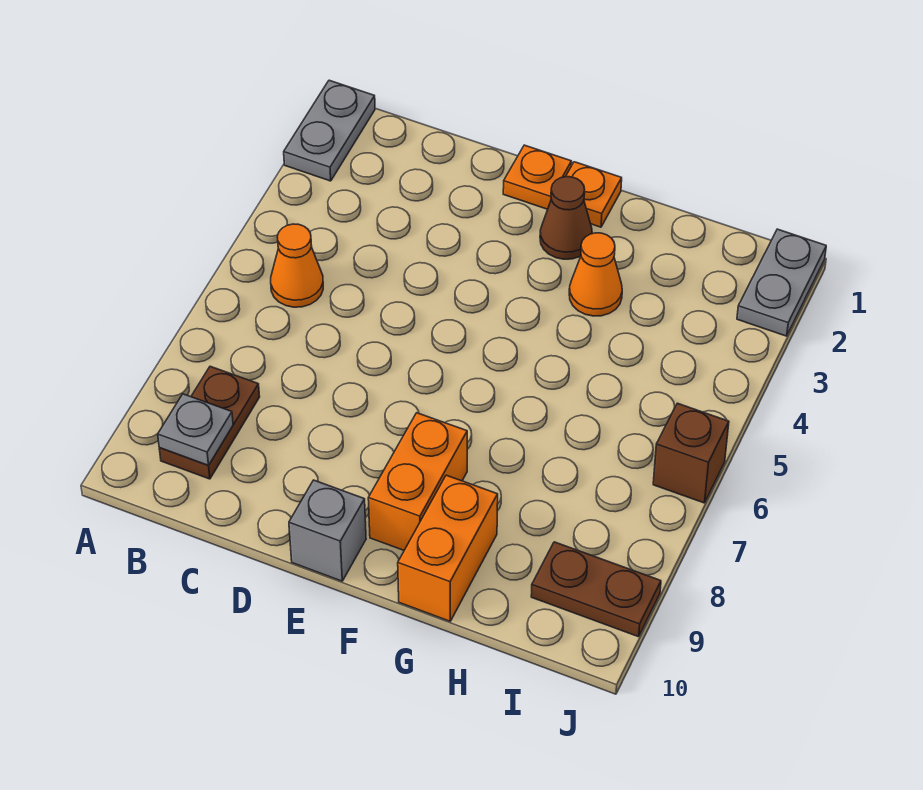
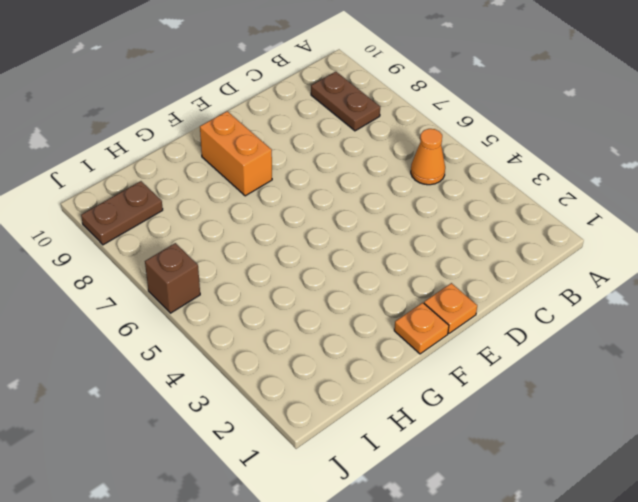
none -> grey 1x2 plate [284,80,375,181]
none -> grey 1x1 brick [289,480,366,581]
none -> brown 1x1 cone [540,177,592,259]

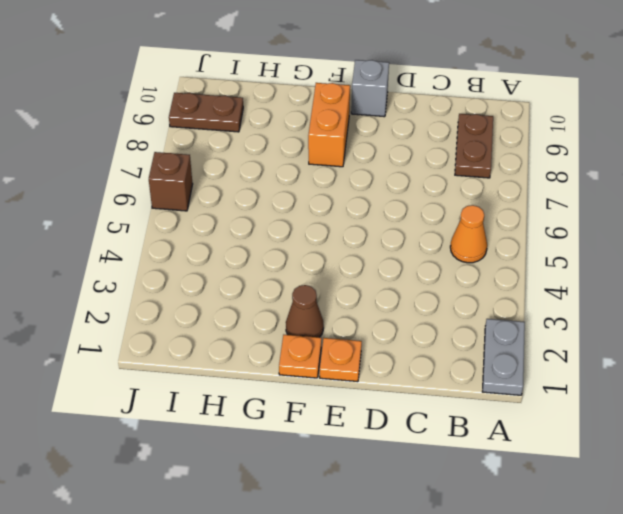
none -> orange 1x1 cone [569,233,622,316]
none -> orange 1x2 brick [398,475,498,621]
none -> grey 1x2 plate [737,229,826,336]

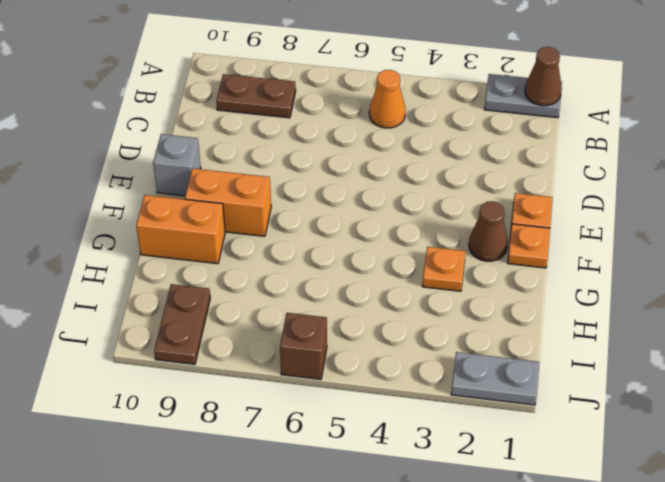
brown 1x1 cone [525,47,562,106] -> none
orange 1x1 plate [422,247,466,291] -> orange 1x1 cone [569,233,622,316]
none -> grey 1x1 plate [158,394,233,466]

